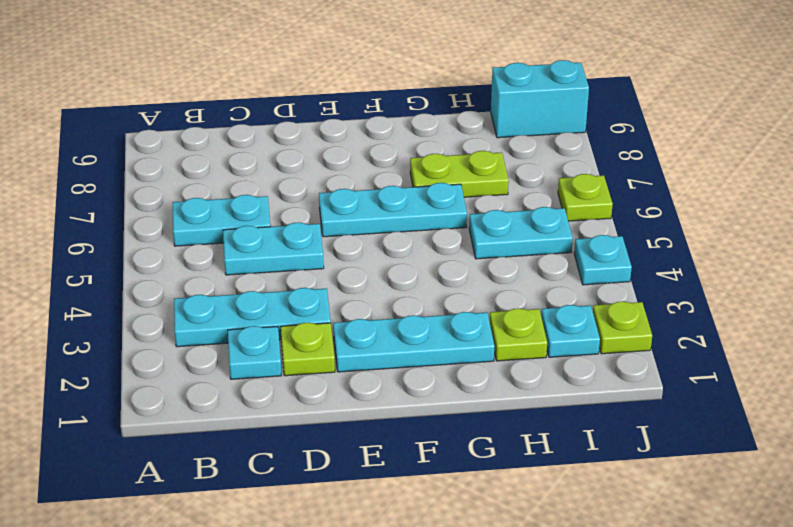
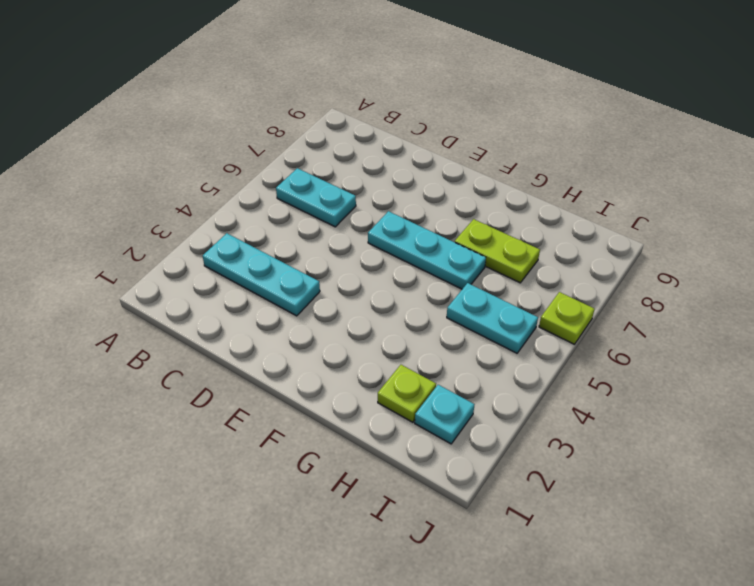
none -> cyan 1x1 plate [228,326,282,379]
none -> cyan 1x2 plate [223,222,324,275]
none -> lime 1x1 plate [281,322,335,376]

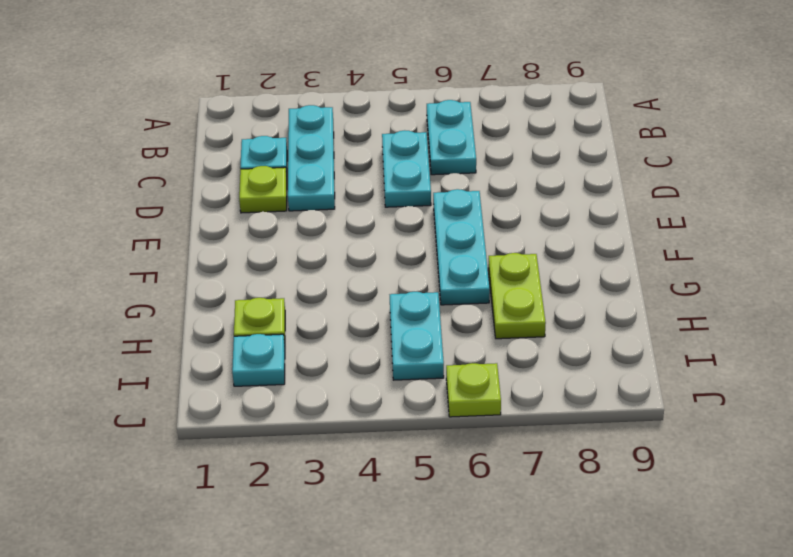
none -> cyan 1x3 plate [333,312,495,372]
none -> cyan 1x2 brick [491,60,589,138]
none -> lime 1x1 plate [593,301,652,354]

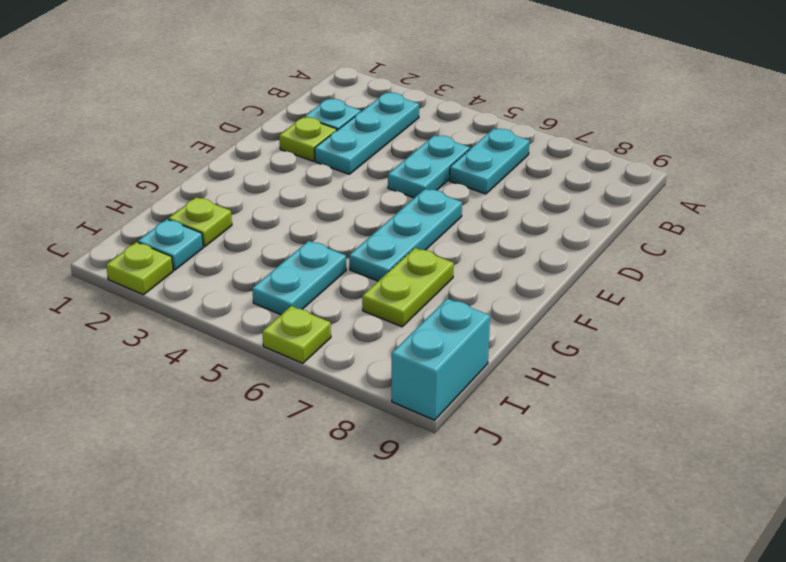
none -> cyan 1x3 plate [333,312,495,372]
none -> cyan 1x1 plate [574,235,632,285]

